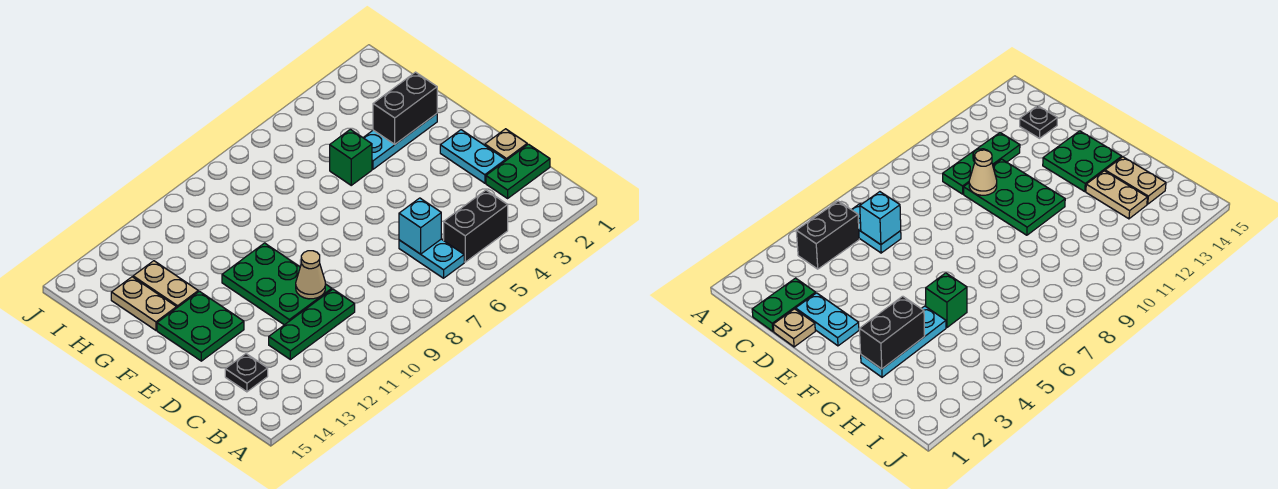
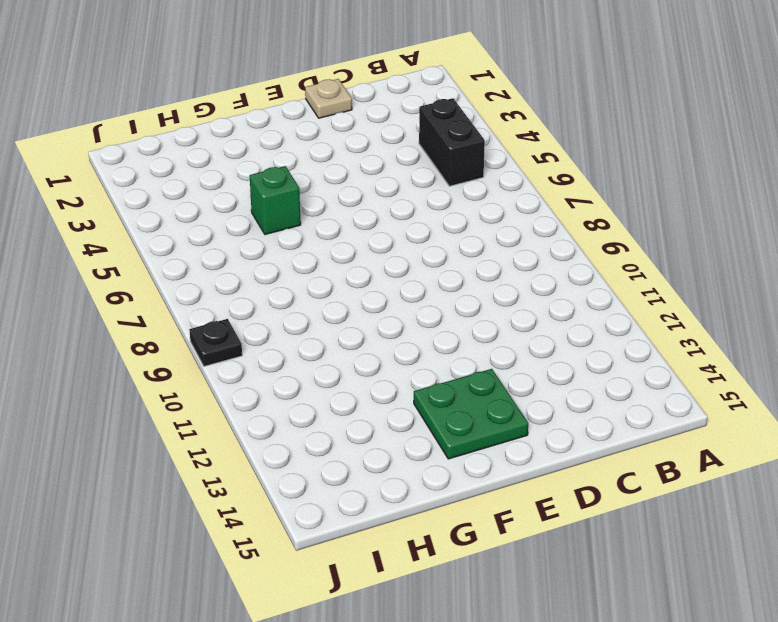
black 1x1 plate [189,319,242,366] -> black 1x1 plate moved to [225,354,268,392]
none -> cyan 1x2 plate [399,239,464,278]
none -> green 1x2 plate [486,144,550,198]
none -> green 1x3 plate [269,289,355,360]

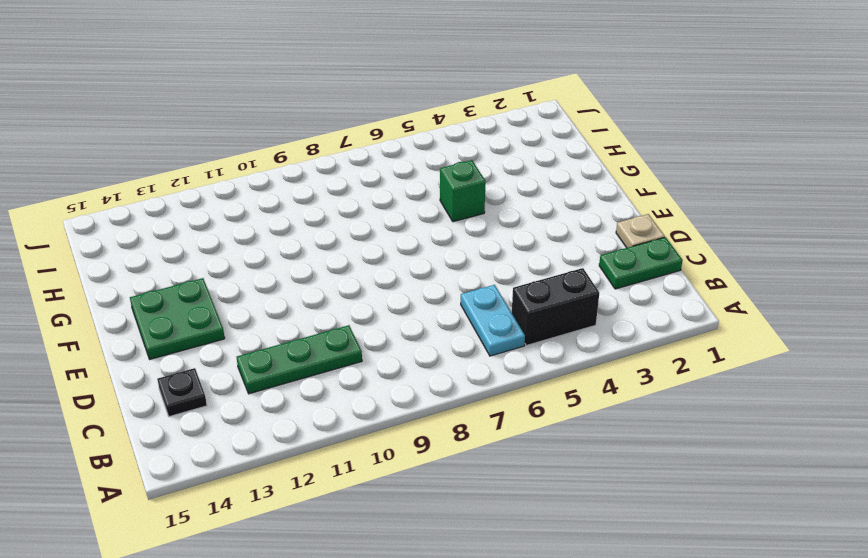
none -> cyan 1x2 plate [440,130,506,183]
none -> green 2x3 plate [222,243,332,325]
none -> cyan 1x3 plate [363,114,437,169]

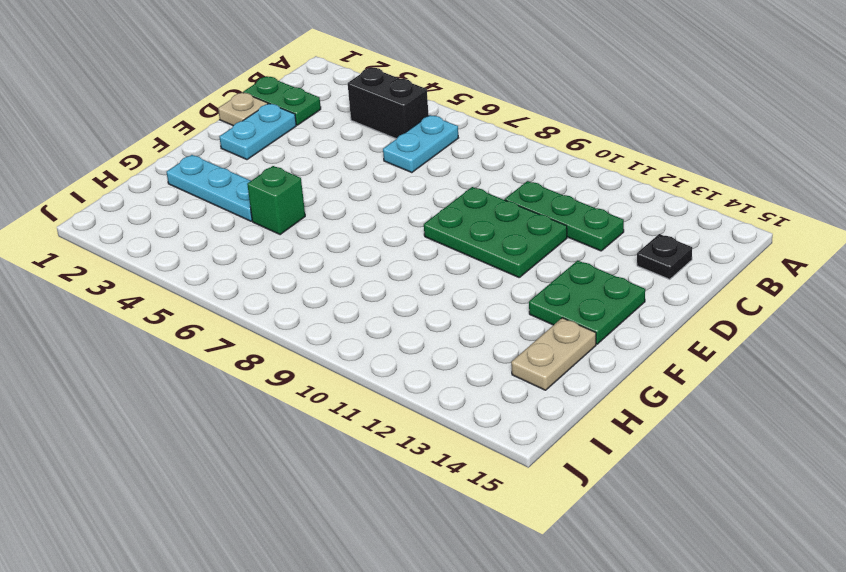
green 2x3 plate [424,187,567,277] -> green 2x3 plate turned to [222,243,332,325]
none -> tan 1x2 plate [133,261,198,307]
none -> cyan 1x1 brick [399,198,441,254]
none -> tan 1x1 cone [296,251,325,299]

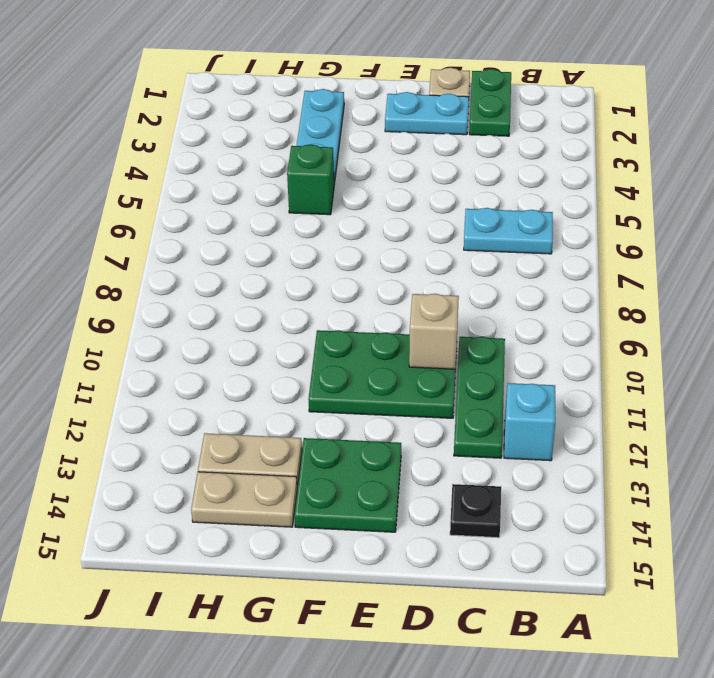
cyan 1x1 brick [504,383,555,461] -> cyan 1x1 brick moved to [399,198,441,254]
tan 1x1 brick [409,294,459,369] -> tan 1x1 cone [296,251,325,299]
none -> black 1x2 brick [444,190,508,262]
none -> black 1x2 brick [373,72,437,144]

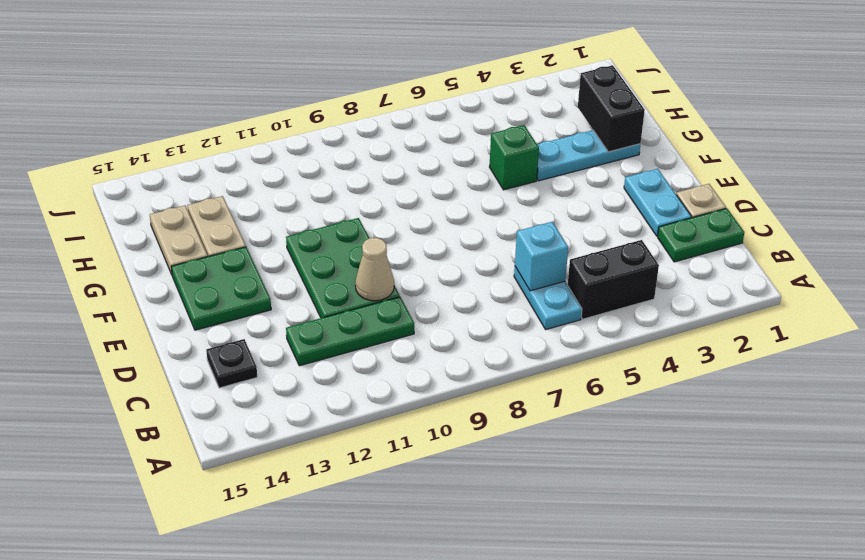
black 1x2 brick [578,65,645,152] -> black 1x2 brick turned to [373,72,437,144]

